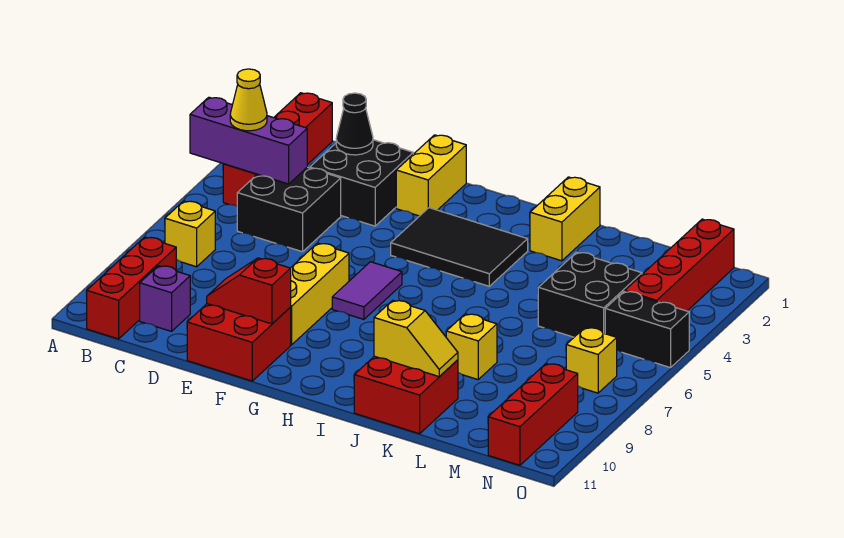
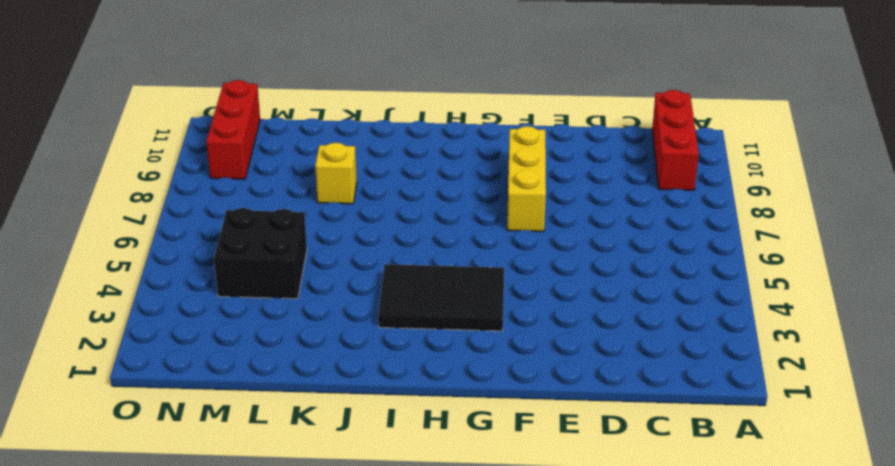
none -> red 1x4 brick [223,93,332,206]
none -> yellow 1x1 brick [165,201,215,267]
none -> black 2x2 brick [237,167,341,252]

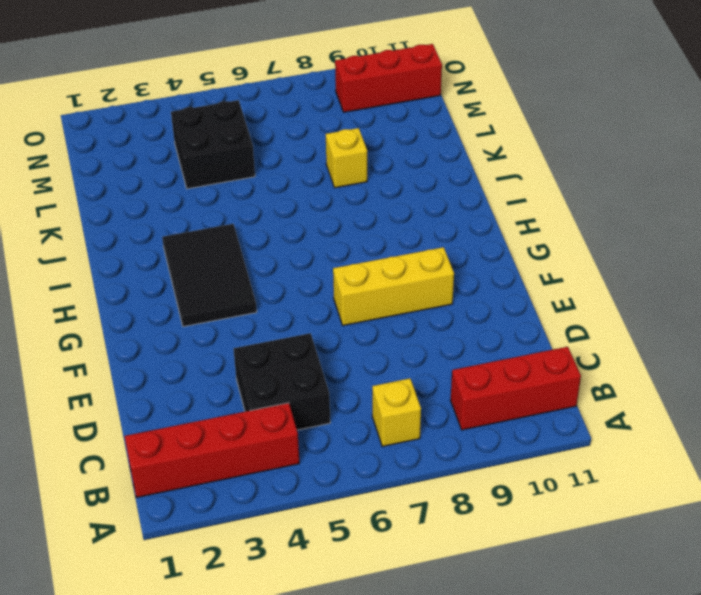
none -> purple 1x1 brick [140,266,190,331]
none -> black 2x2 brick [310,140,413,226]
none -> red 2x2 brick [187,304,291,381]

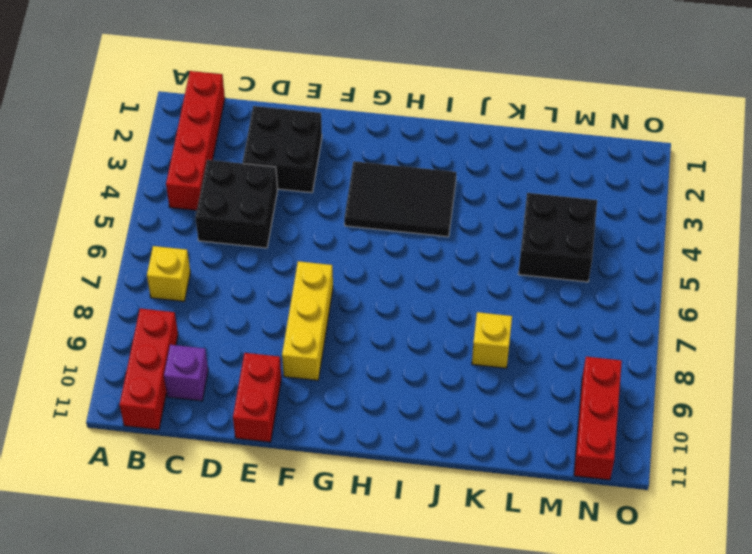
red 1x2 brick [233,353,282,442] -> red 2x2 brick [187,304,291,381]
none -> yellow 1x2 brick [396,135,466,216]
none -> purple 1x2 tile [332,262,402,319]
none -> yellow 1x2 brick [530,177,600,261]

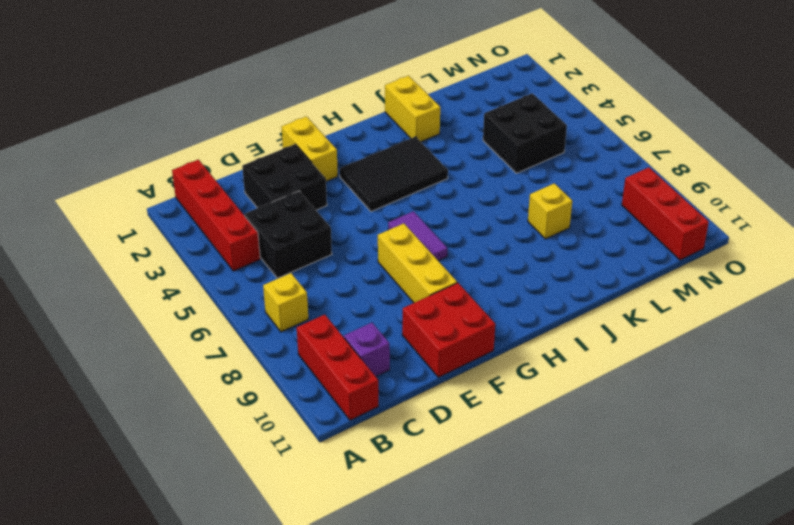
none -> red 2x2 brick [354,356,458,434]
none -> red 1x4 brick [625,219,734,311]
none -> black 1x2 brick [605,291,689,368]

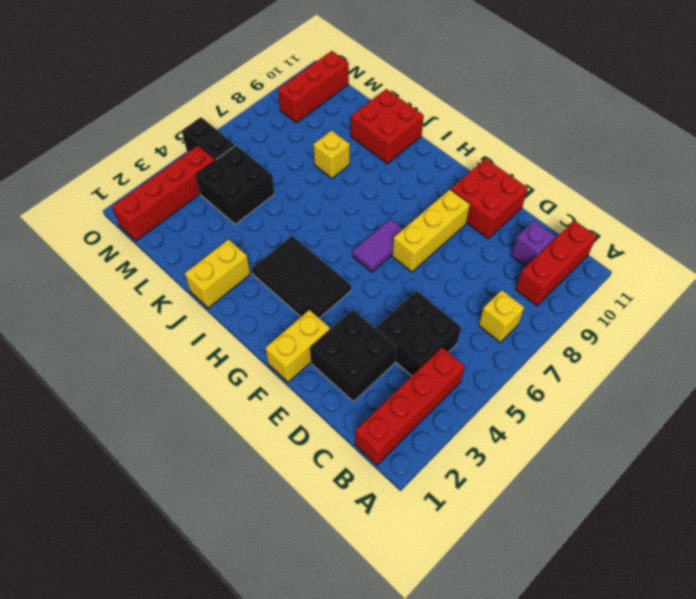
none -> yellow 1x1 brick [566,328,617,393]
none -> purple 1x3 brick [190,97,307,184]
none -> black 1x1 cone [336,93,373,155]

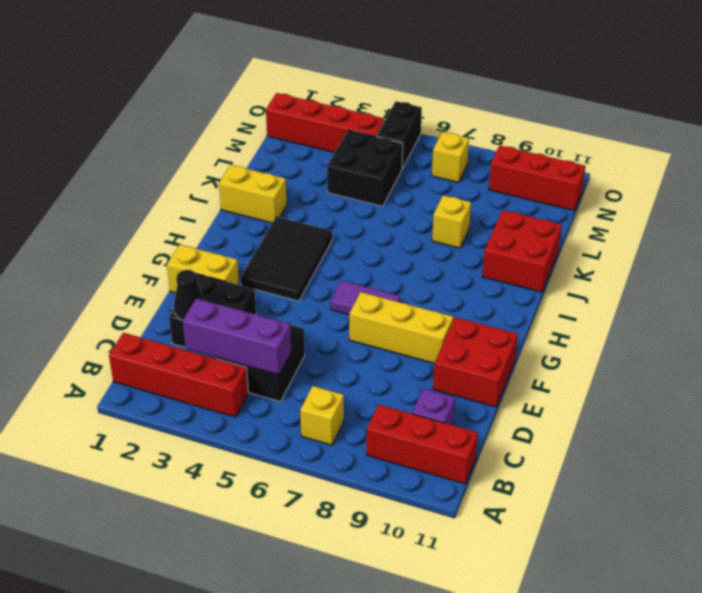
purple 1x3 brick [183,298,291,375] -> purple 1x3 brick turned to [190,97,307,184]
none -> red 1x2 slope [207,258,291,324]
none -> yellow 1x2 slope [374,300,458,376]
none -> yellow 1x1 cone [230,69,267,131]

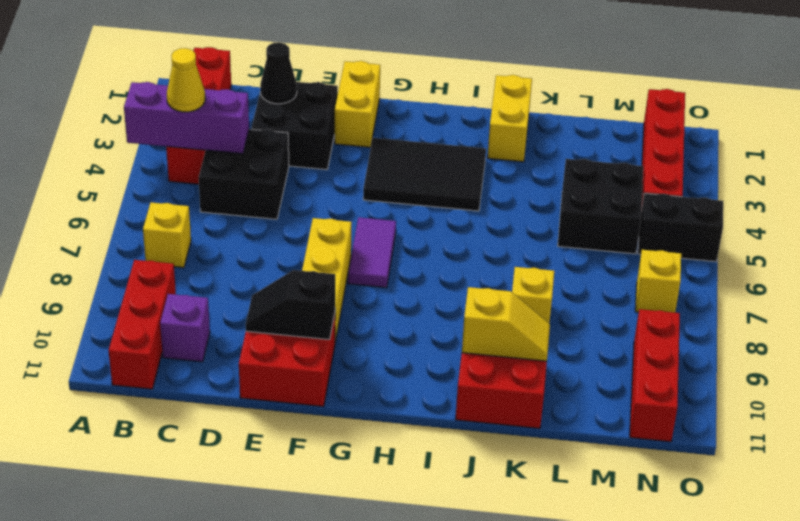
black 1x2 slope [246,270,335,340] -> red 1x2 slope [207,258,291,324]

